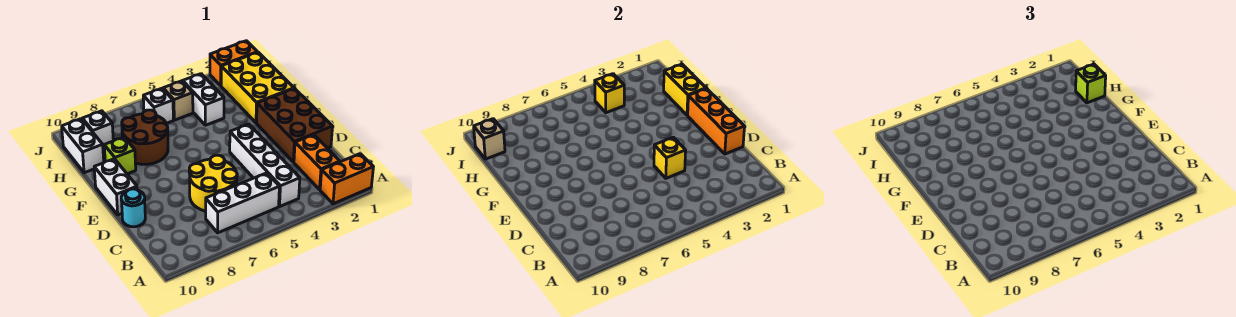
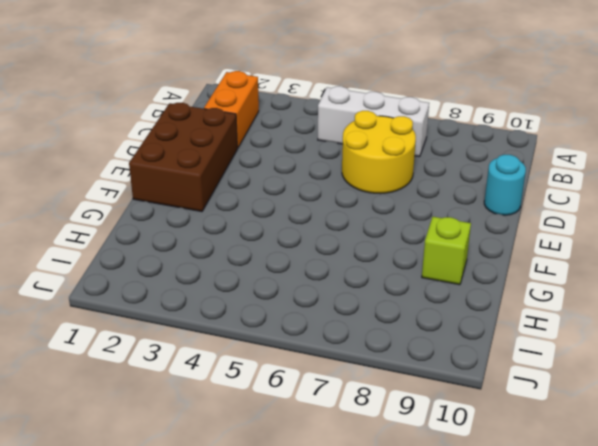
none -> orange 1x2 brick [320,154,373,204]
none -> white 1x4 brick [230,124,300,206]
none -> white 1x2 brick [94,159,137,215]

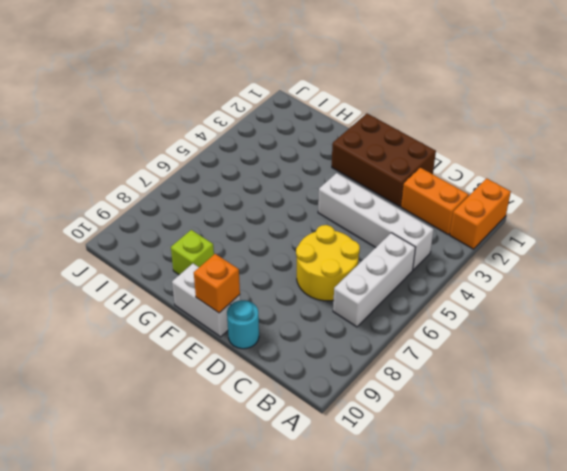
orange 1x1 brick [194,254,240,313] -> none
none -> yellow 2x3 brick [221,52,294,123]
none -> brown 2x2 round brick [122,110,168,164]
none -> white 1x2 brick [183,74,224,125]

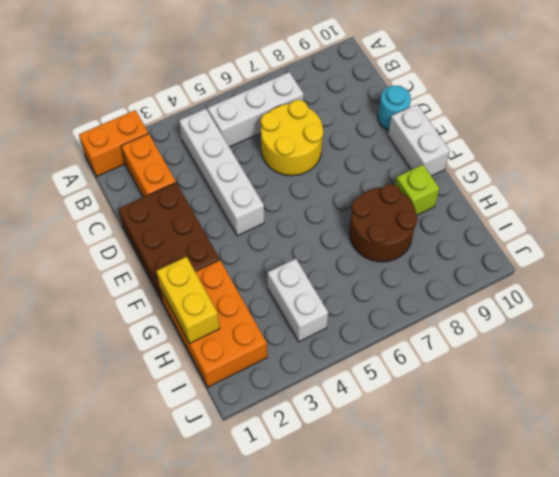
orange 2x3 brick [161,261,267,387] -> yellow 2x3 brick [221,52,294,123]
none -> white 1x2 brick [62,119,104,173]
none -> tan 1x1 brick [163,81,193,120]
none -> white 1x1 brick [143,88,173,123]

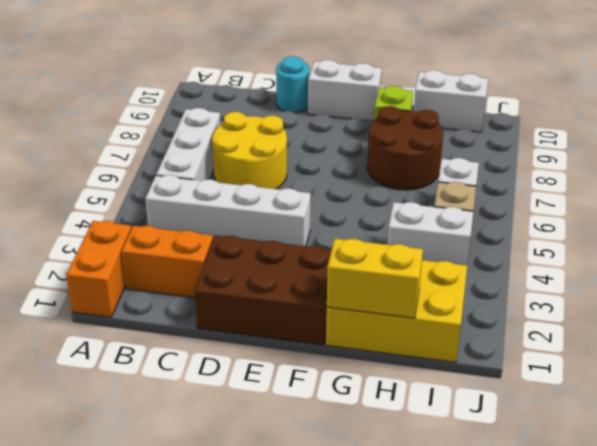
none -> white 1x1 brick [82,111,113,148]
none -> orange 1x2 brick [210,41,257,86]
none -> orange 1x3 brick [688,89,745,154]

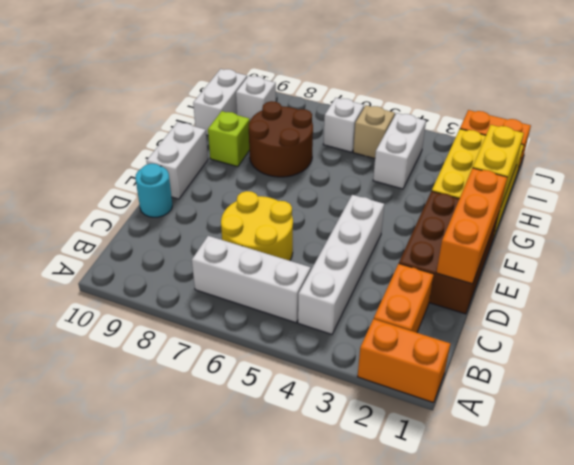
none -> yellow 1x1 brick [654,137,686,178]
none -> yellow 1x1 brick [595,74,624,113]
none -> tan 1x1 brick [474,119,505,159]

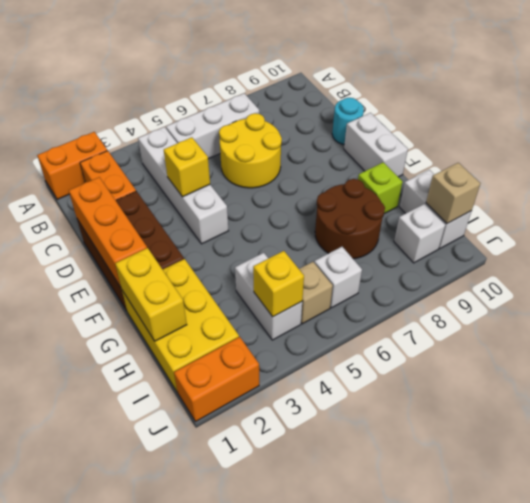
none -> lime 1x1 brick [1076,64,1106,103]

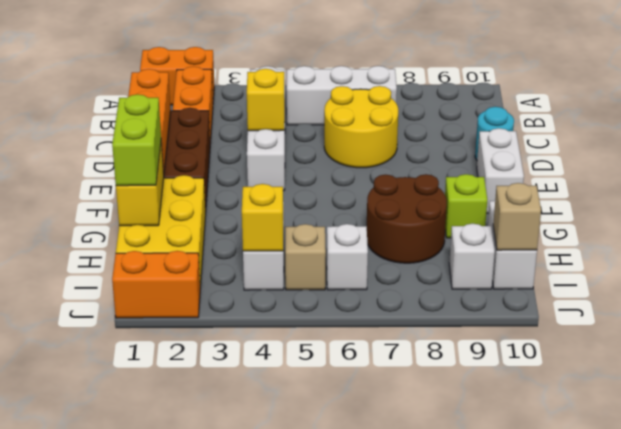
lime 1x2 brick [112,94,161,186] -> lime 1x1 brick [1076,64,1106,103]

